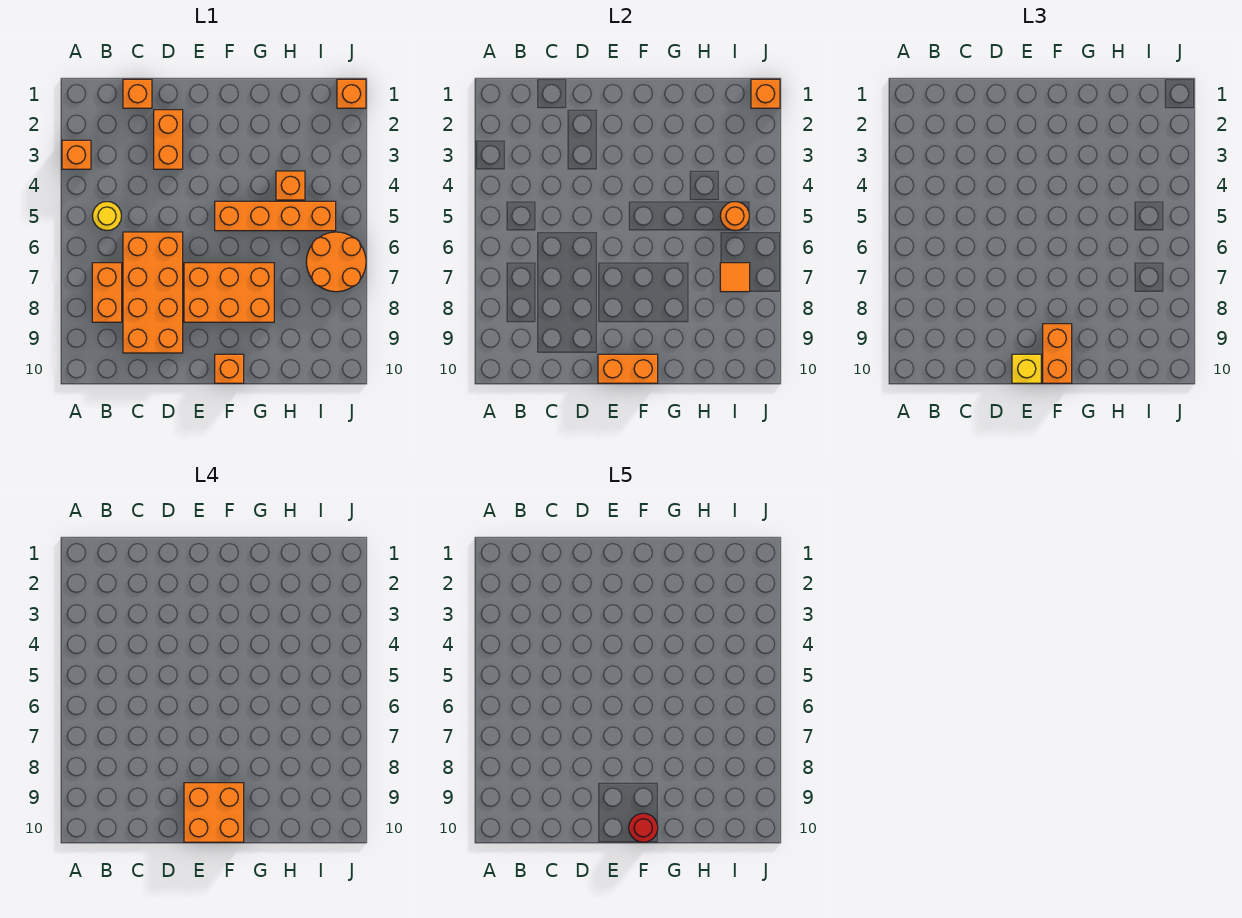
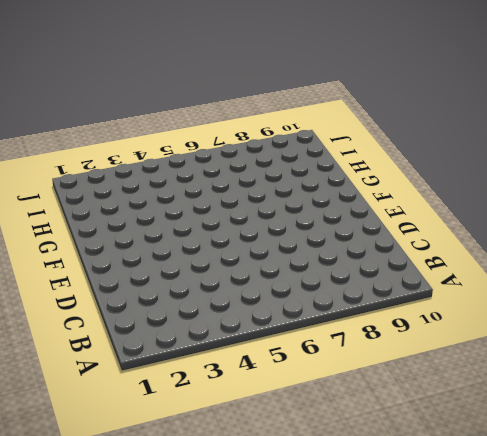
none -> orange 1x1 brick [62,140,91,169]
none -> yellow 1x1 round brick [93,202,121,231]
none -> orange 1x2 brick [92,263,122,322]

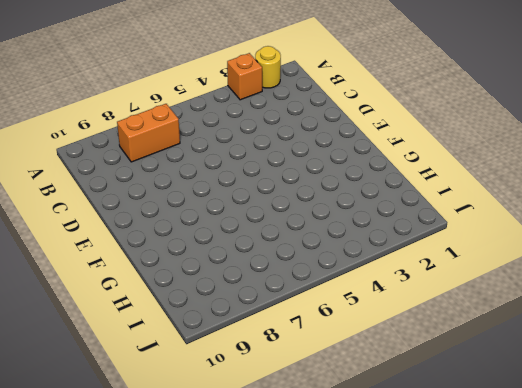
yellow 1x1 round brick [255,46,281,88] -> yellow 1x1 round brick moved to [93,202,121,231]
none -> orange 1x1 brick [123,79,152,108]
none -> orange 2x4 brick [123,232,183,353]
none -> orange 1x2 brick [154,110,183,169]

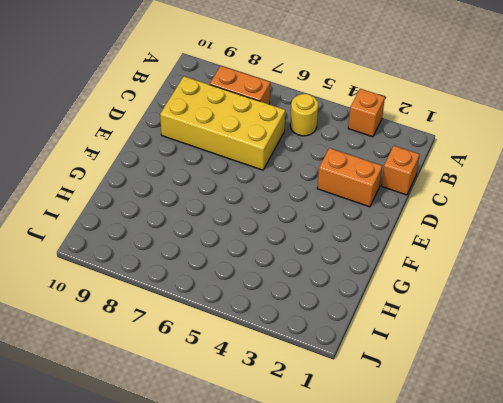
yellow 2x4 brick [160,76,285,170] -> orange 2x4 brick [123,232,183,353]
none -> orange 2x3 brick [184,263,274,322]
none -> orange 1x4 brick [215,201,336,231]
none -> orange 1x1 brick [215,354,244,383]

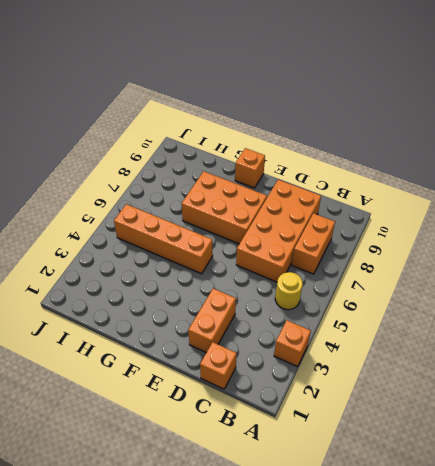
none -> orange 1x1 brick [276,171,305,200]
none -> orange 2x2 round brick [306,232,366,292]
none -> orange 1x1 brick [337,79,366,108]

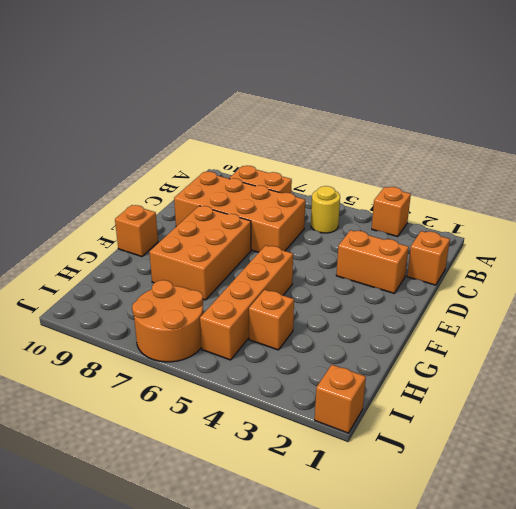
none -> orange 1x2 brick [598,354,658,383]
none -> orange 1x1 round brick [720,202,749,231]
none -> orange 1x1 tile [720,263,750,292]

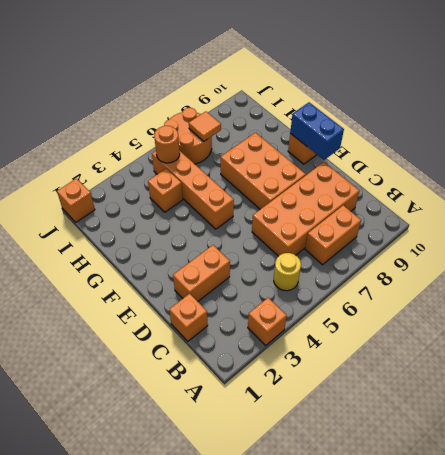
blue 1x2 brick [290,102,344,160] -> orange 1x2 brick [598,354,658,383]
none -> orange 1x1 brick [751,79,780,108]
none -> yellow 1x1 brick [1012,354,1041,383]
none -> orange 1x2 brick [1043,324,1072,383]

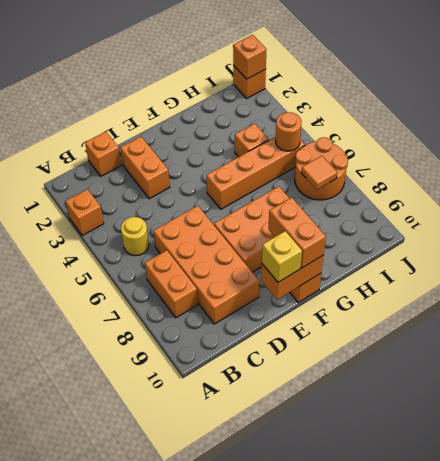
none -> orange 2x2 brick [184,783,244,842]
none -> red 1x1 round brick [629,813,658,842]

